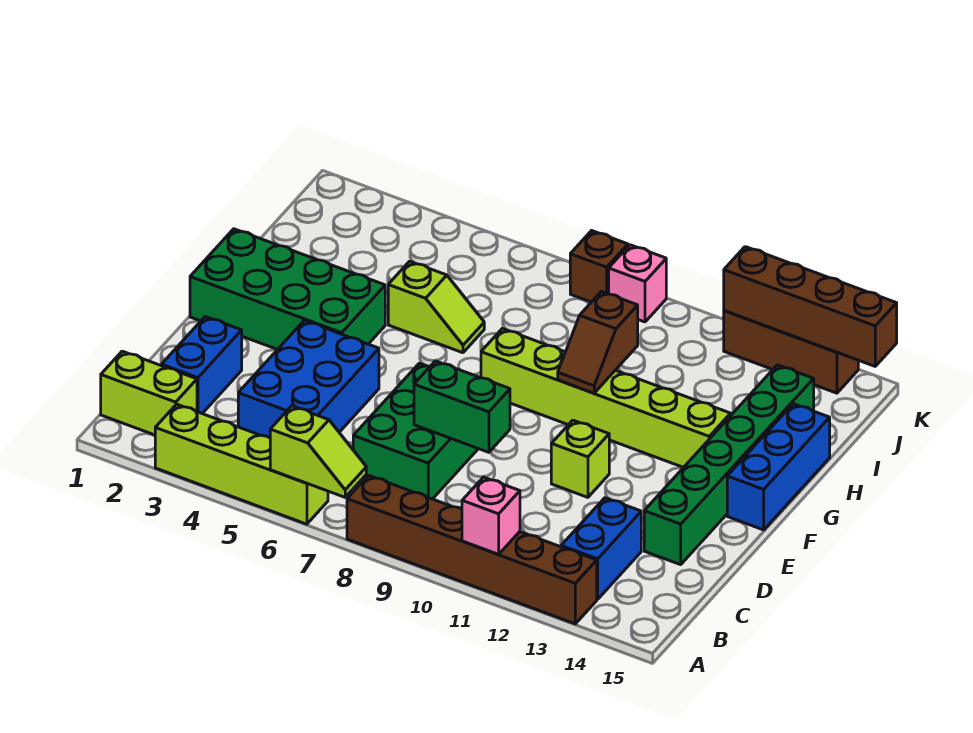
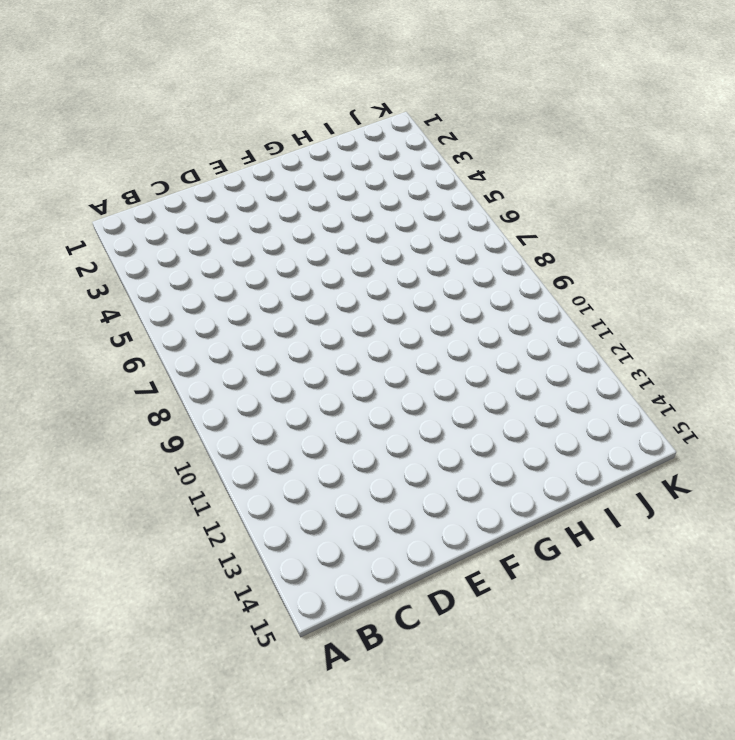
none -> lime 1x4 brick [155,404,328,524]
none -> brown 1x6 brick [347,475,597,624]
none -> lime 1x2 brick [101,351,197,435]

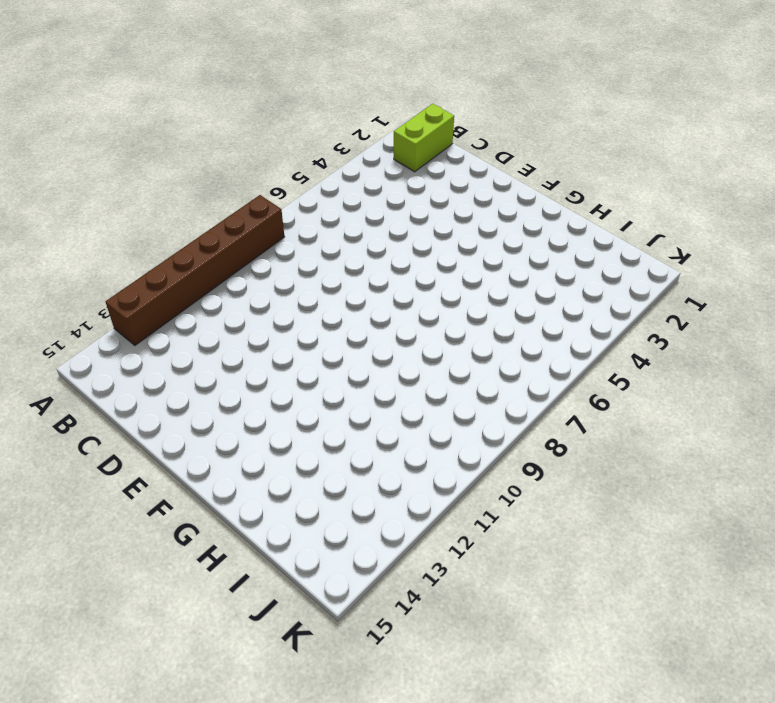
none -> lime 1x4 brick [155,404,328,524]
none -> blue 1x2 brick [561,498,641,599]
none -> blue 1x2 brick [161,317,242,413]

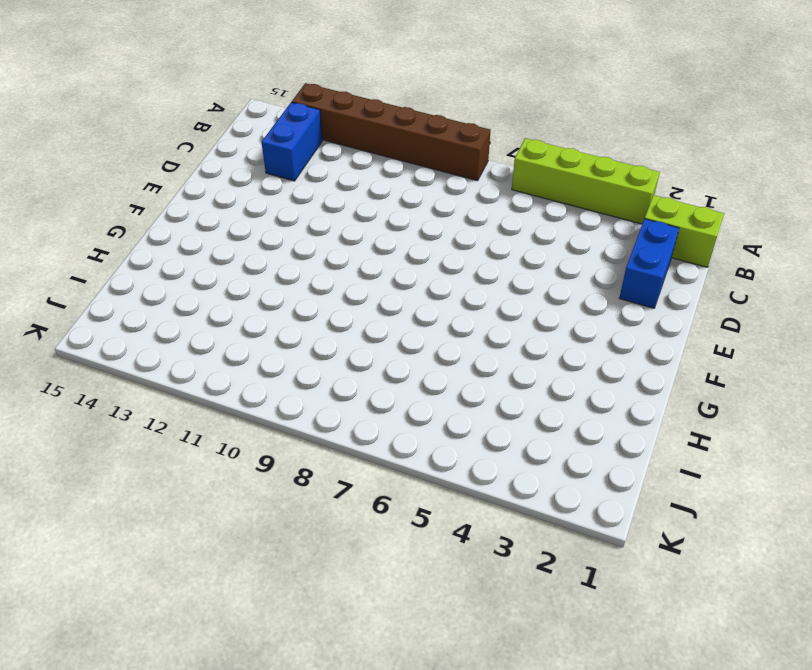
none -> blue 2x3 brick [238,321,379,438]
none -> green 2x3 brick [353,363,478,499]
none -> green 1x6 brick [644,365,814,565]

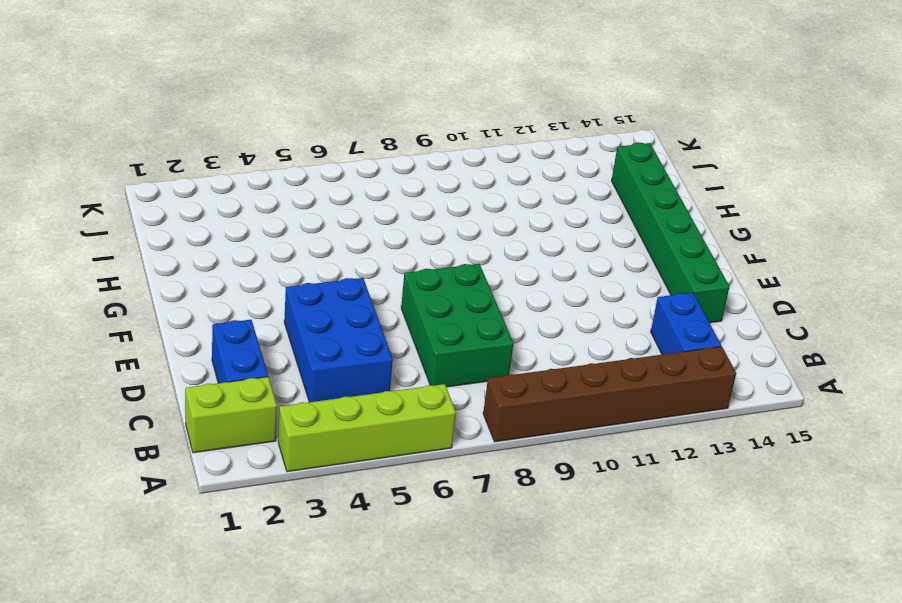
none -> lime 1x1 brick [551,420,609,497]
none -> green 2x4 brick [190,229,385,350]
none -> blue 1x3 brick [727,404,830,530]

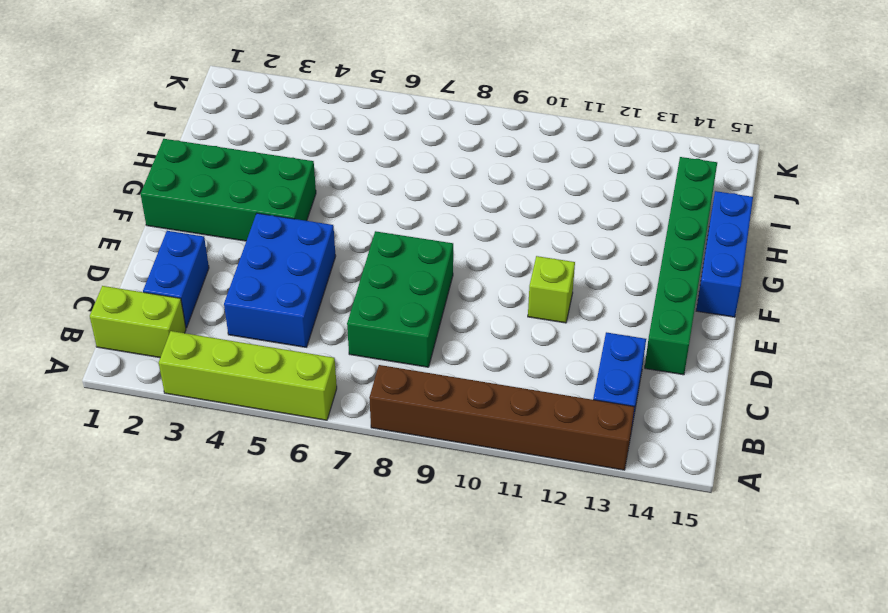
none -> lime 1x6 brick [481,329,731,468]
none -> lime 1x2 slope [388,261,484,353]
none -> brown 1x1 brick [570,231,628,302]

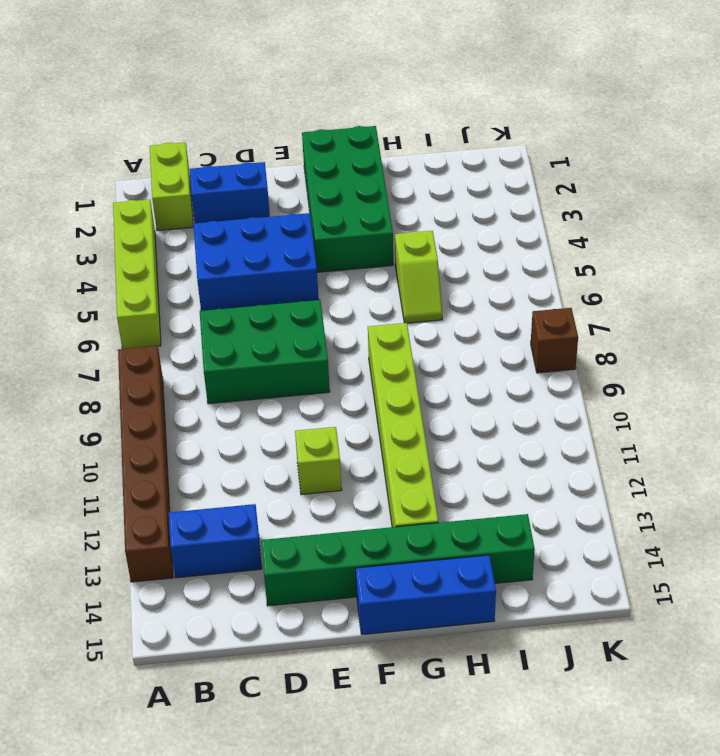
none -> pink 1x1 brick [609,245,666,322]
none -> brown 1x3 brick [723,311,858,393]
none -> lime 1x2 slope [270,406,366,497]

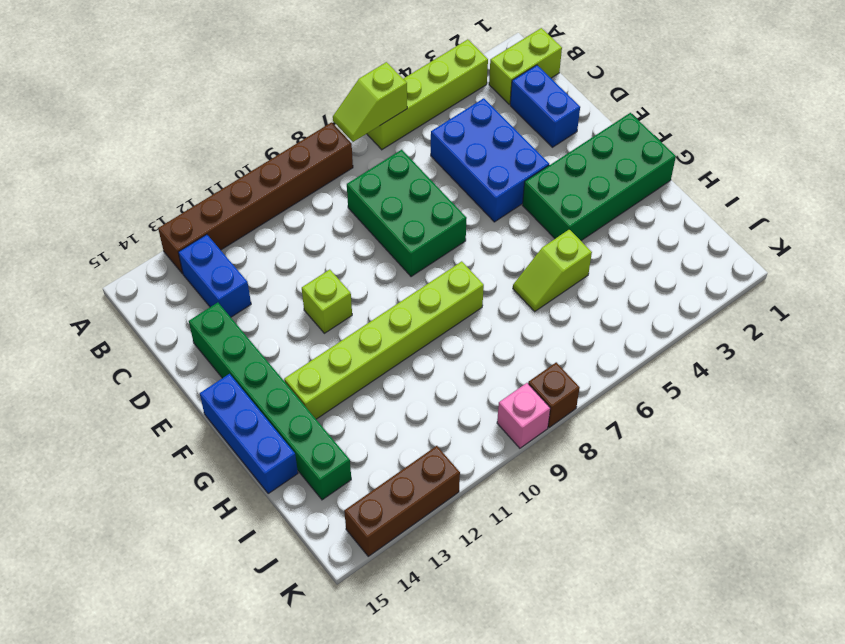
none -> pink 1x1 brick [462,477,520,554]
none -> green 1x2 brick [414,361,510,452]
none -> brown 1x2 slope [558,292,638,393]

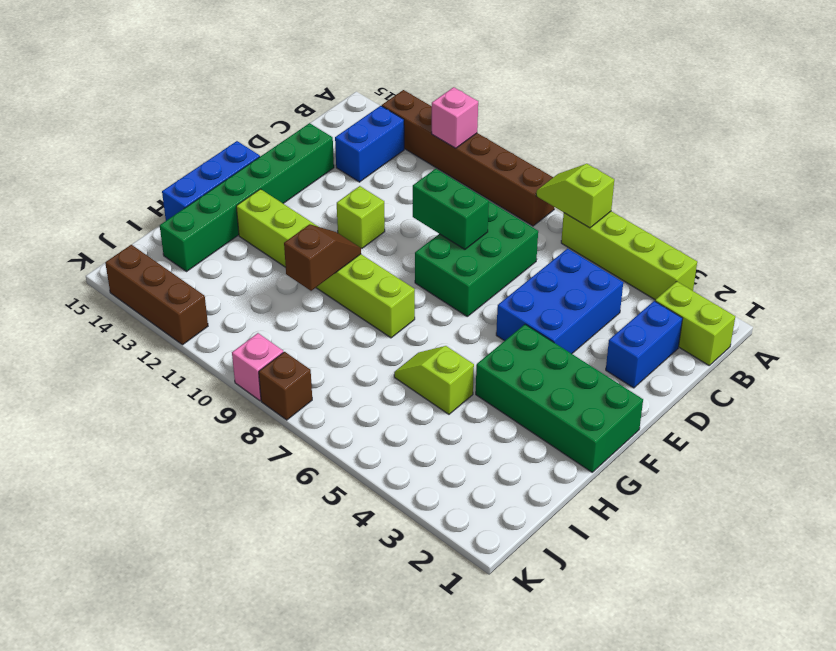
none -> brown 1x4 brick [724,247,897,366]

